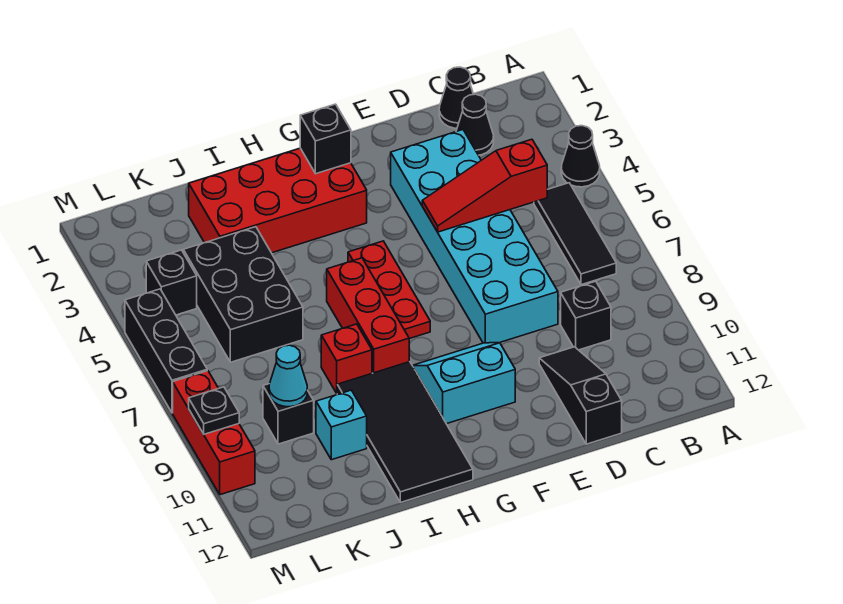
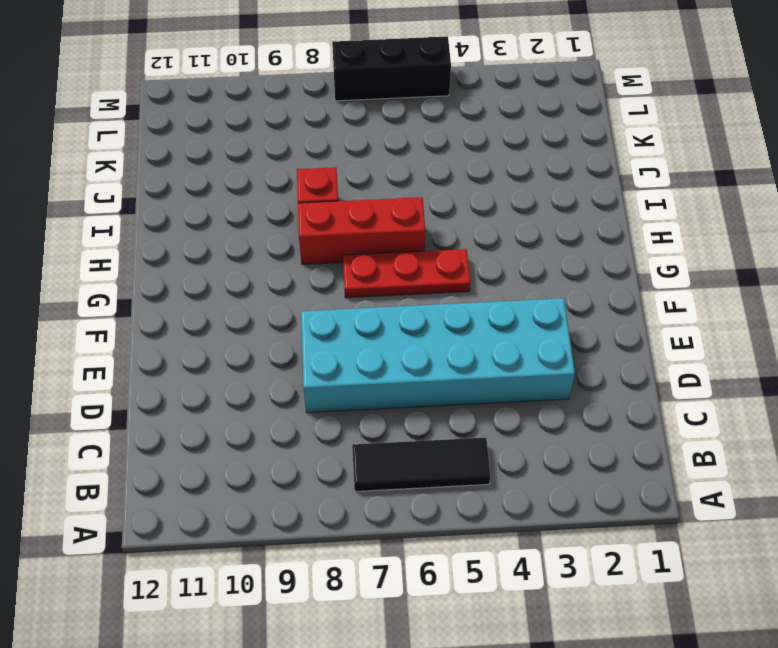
none -> black 1x1 cone [561,126,600,187]
none -> black 1x1 cone [439,67,474,128]
none -> black 1x1 cone [456,94,494,155]

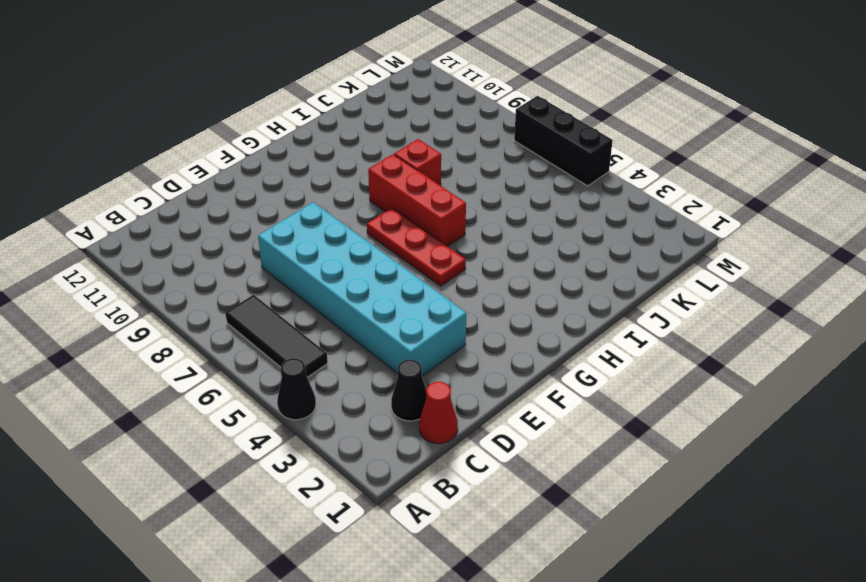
red 1x1 cone [419,382,458,444] -> black 1x1 cone [439,67,474,128]
none -> black 1x1 brick [561,281,611,350]
none -> black 1x3 slope [539,347,622,444]
none -> cyan 2x2 slope [413,343,515,424]

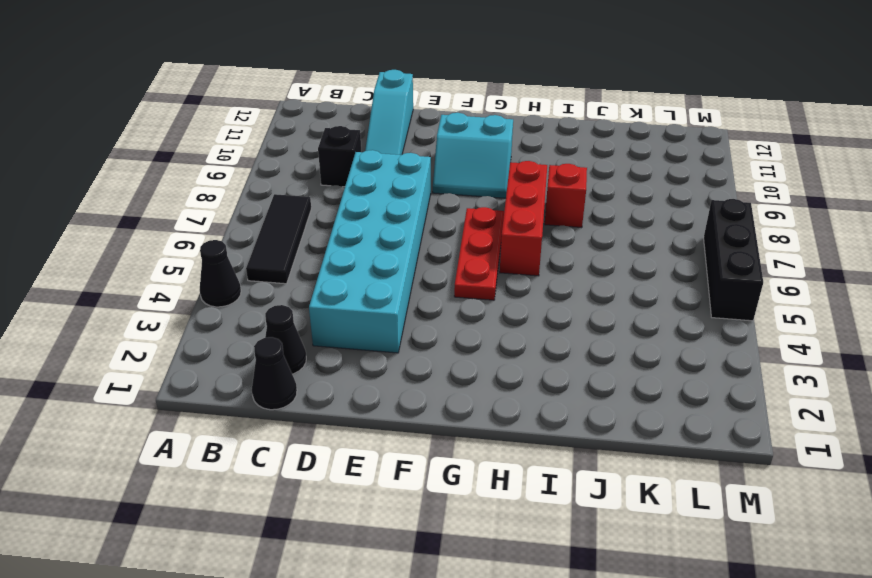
cyan 1x3 slope [365,70,413,155] -> black 1x3 slope [539,347,622,444]
none -> red 2x4 brick [189,148,367,253]
none -> black 2x4 tile [337,362,473,502]
none -> black 2x3 brick [183,227,303,362]

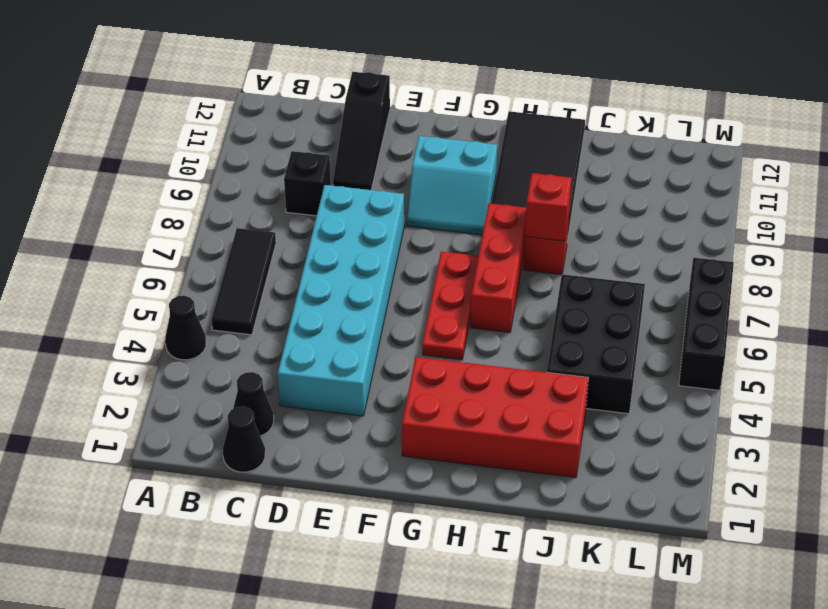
red 1x1 brick [525,173,572,241] -> none
none -> cyan 1x1 brick [316,390,367,460]
none -> black 1x1 brick [263,384,314,444]
none -> black 1x1 brick [146,250,197,315]

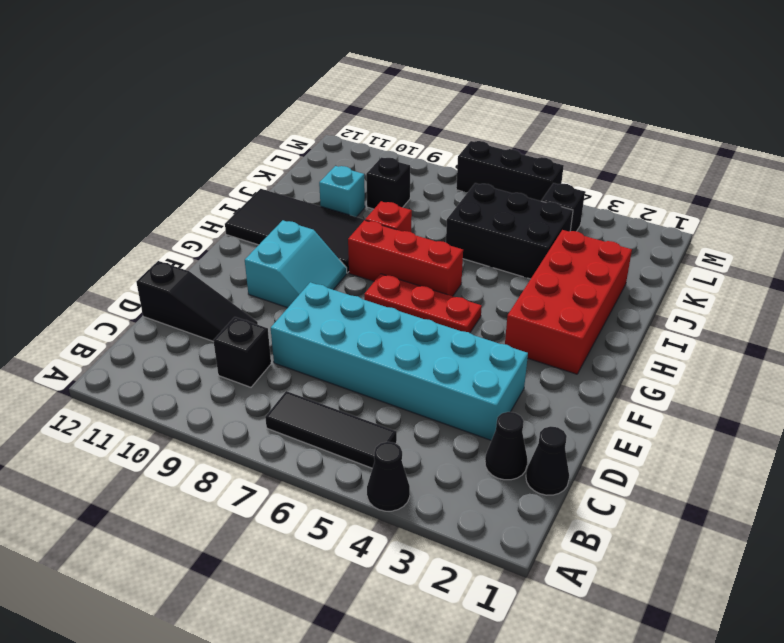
none -> red 1x3 brick [173,371,255,495]
none -> red 1x3 slope [422,139,547,232]
none -> black 1x1 brick [300,104,351,174]

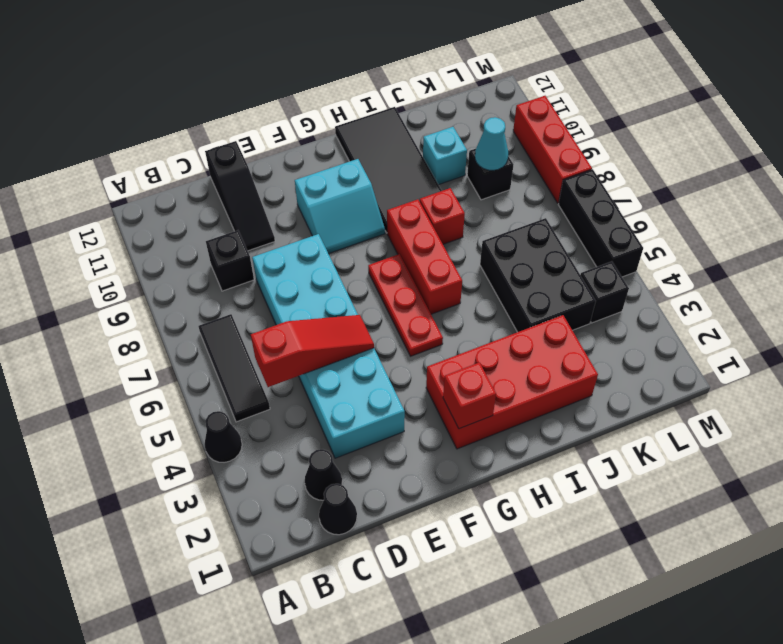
red 1x1 brick [443,362,496,429] -> black 1x1 brick [300,104,351,174]
none -> black 1x1 plate [189,387,239,434]

